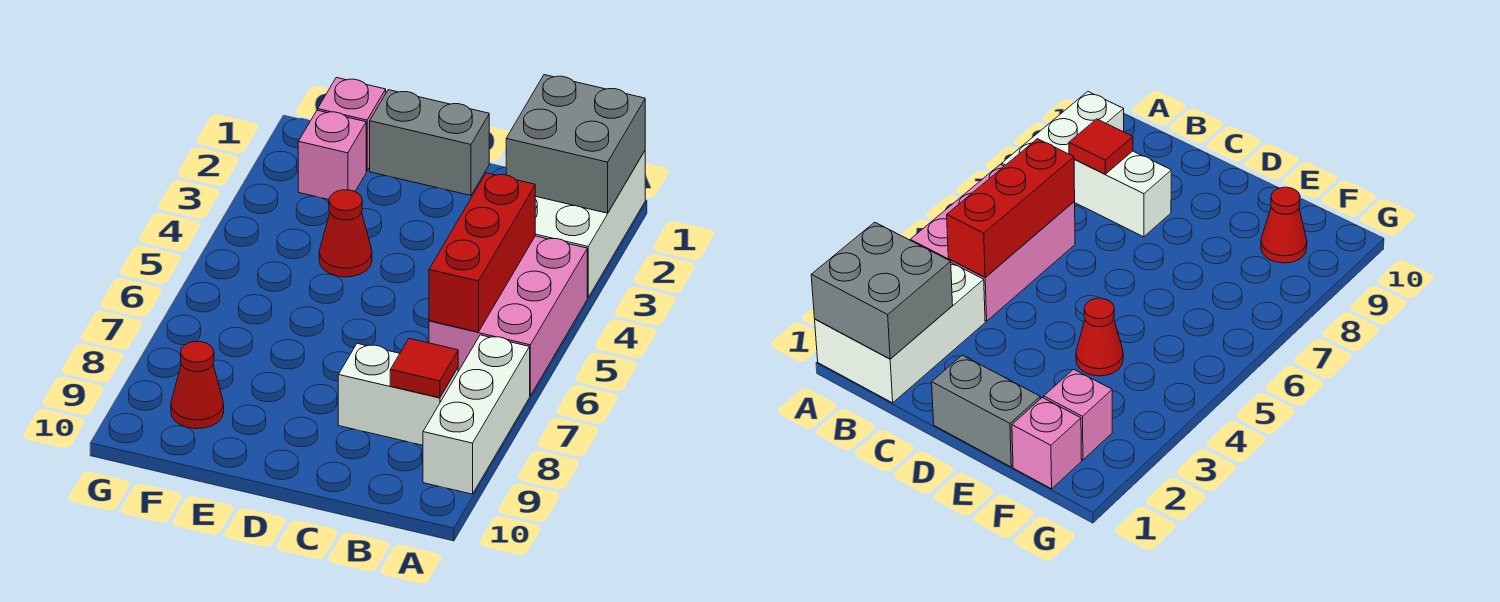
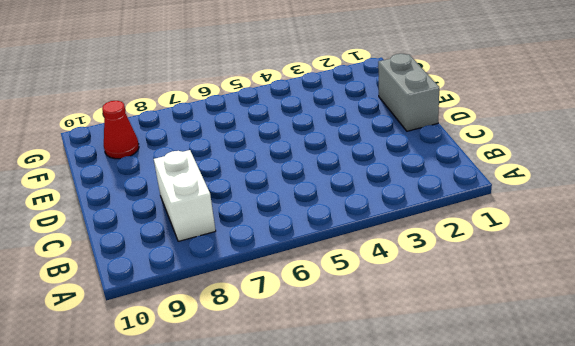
none -> white 2x3 brick [535,151,645,298]
none -> pink 2x3 brick [429,236,587,396]
none -> white 1x3 brick [423,335,530,494]

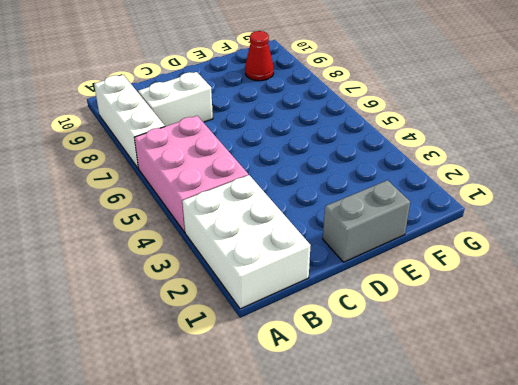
none -> red 1x1 cone [319,190,372,277]
none -> pink 1x1 brick [318,78,386,171]
none -> pink 1x1 brick [298,110,366,200]

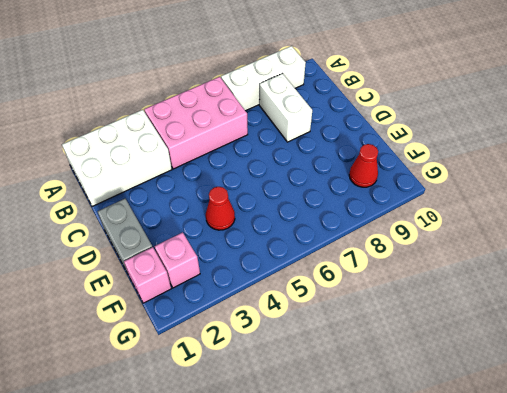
none -> grey 2x2 brick [506,75,645,213]
none -> red 1x3 brick [429,173,535,332]
none -> red 1x1 tile [390,338,458,398]

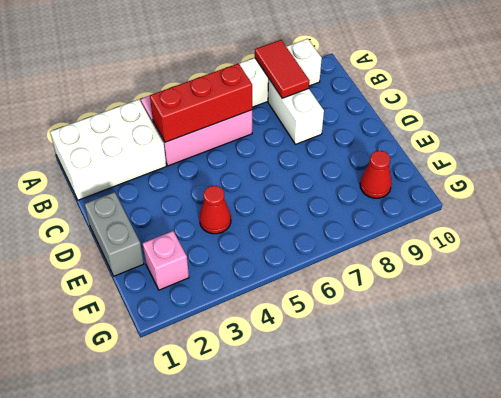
red 1x2 tile [255,40,310,98] -> red 1x1 tile [390,338,458,398]
none -> pink 1x1 brick [318,78,386,171]
none -> grey 2x2 brick [506,75,645,213]

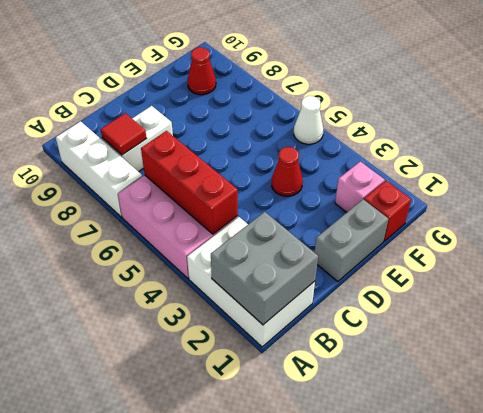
red 1x1 brick [364,181,411,241] -> pink 1x1 brick [318,78,386,171]
white 1x1 cone [294,96,323,144] -> none

